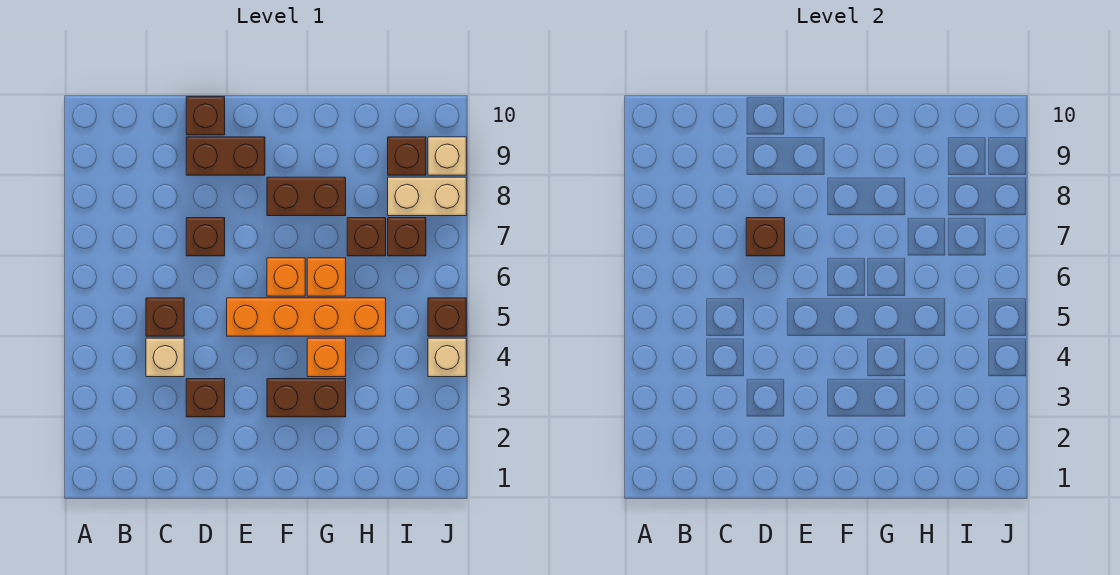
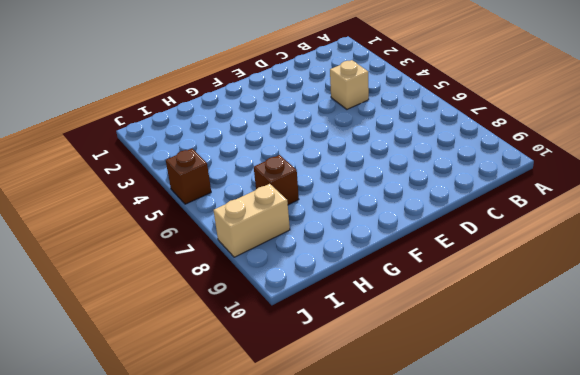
none -> brown 1x1 brick [146,298,184,336]
none -> brown 1x1 brick [186,379,225,417]
none -> brown 1x1 brick [186,218,225,256]

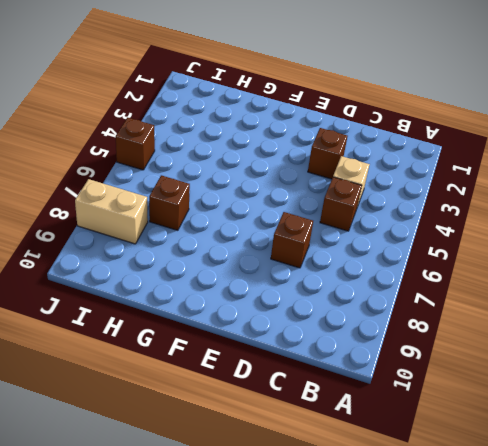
none -> brown 1x2 brick [186,137,265,175]
none -> brown 1x1 brick [186,97,225,135]
none -> orange 1x4 brick [227,298,386,336]

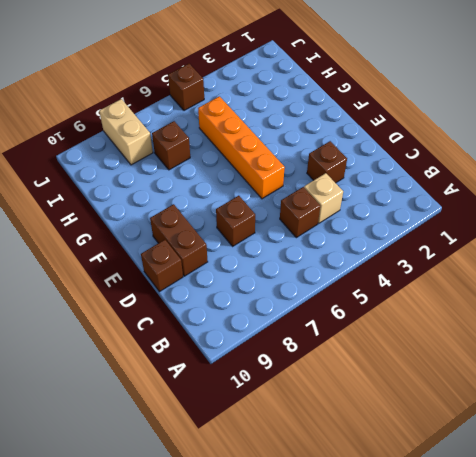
none -> brown 1x2 brick [267,379,346,417]
none -> orange 1x1 brick [267,258,305,296]
none -> brown 1x2 brick [267,177,346,216]

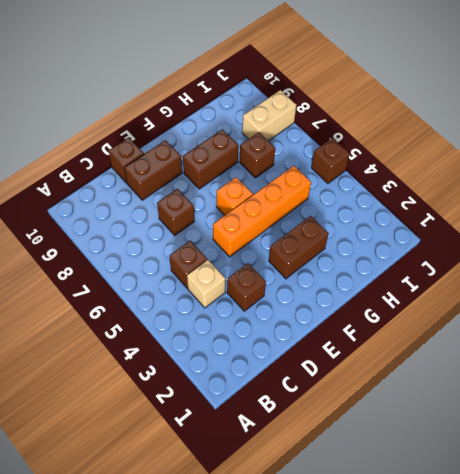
none -> orange 1x1 brick [307,338,346,377]
none -> orange 1x1 brick [307,258,346,296]
none -> brown 1x1 brick [388,218,426,256]

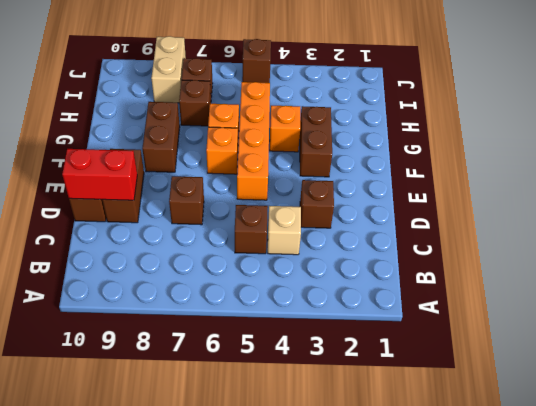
red 1x2 brick [62,149,137,200] -> none
none -> brown 1x1 brick [388,137,426,175]
none -> tan 1x1 brick [428,338,466,377]
none -> tan 1x1 brick [428,137,466,175]

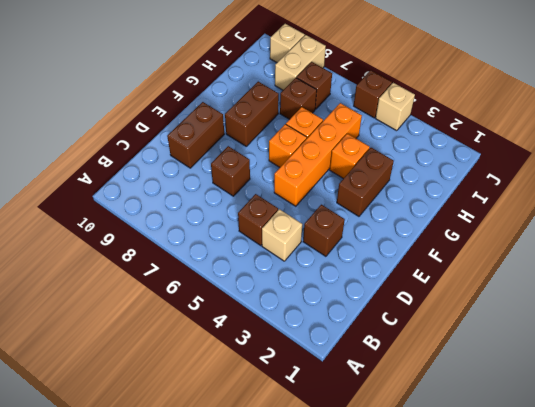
none -> brown 1x1 brick [186,97,225,135]
none -> brown 1x1 brick [388,137,426,175]
none -> brown 1x1 brick [746,218,785,256]

